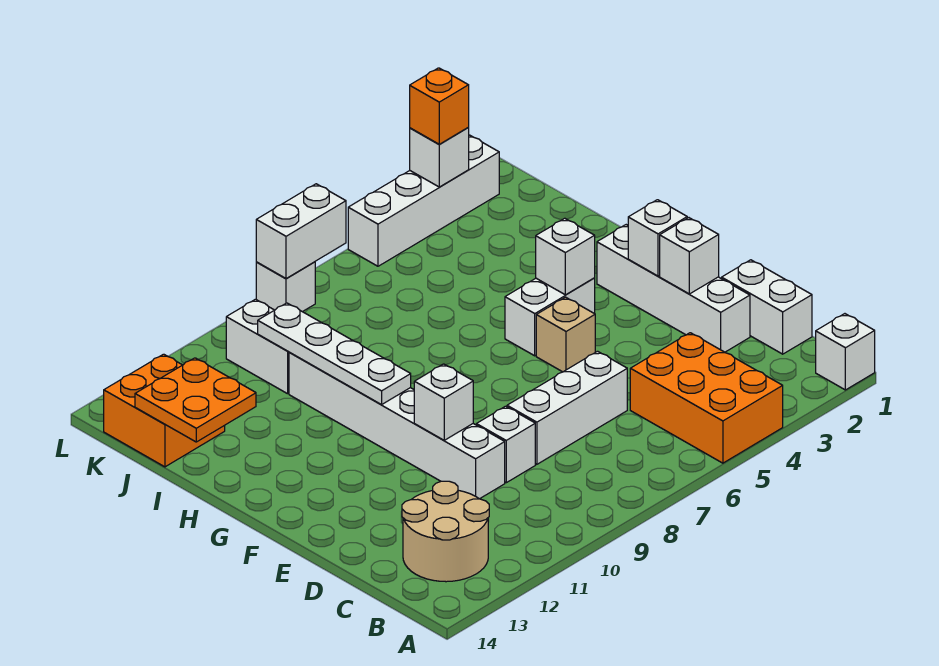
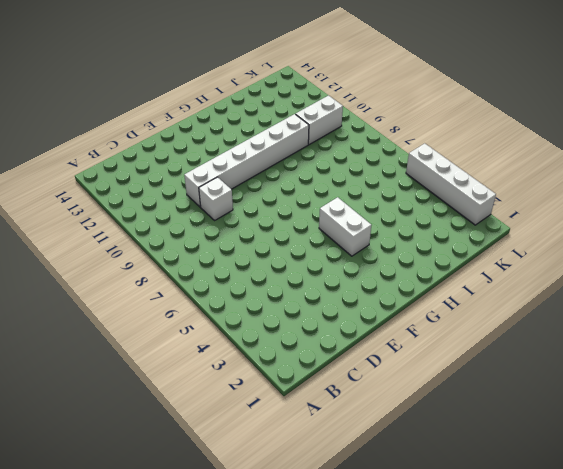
none -> white 1x1 brick [816,314,875,390]
none -> orange 2x3 brick [630,333,783,463]
none -> tan 2x2 round brick [402,481,489,582]

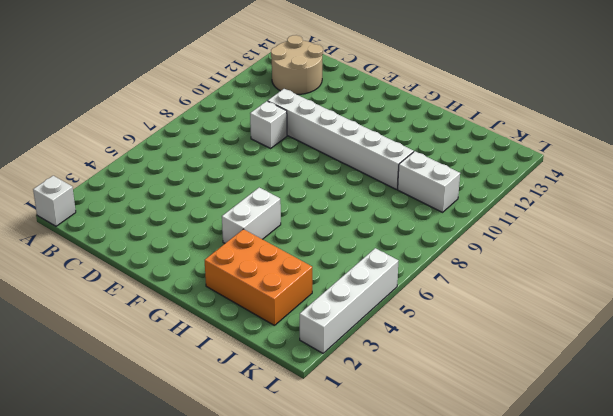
orange 2x3 brick [205,229,312,326] -> orange 2x3 brick moved to [630,333,783,463]
none -> white 1x2 brick [722,260,812,354]
none -> white 1x4 brick [597,225,750,352]
none -> white 1x3 brick [507,351,627,464]

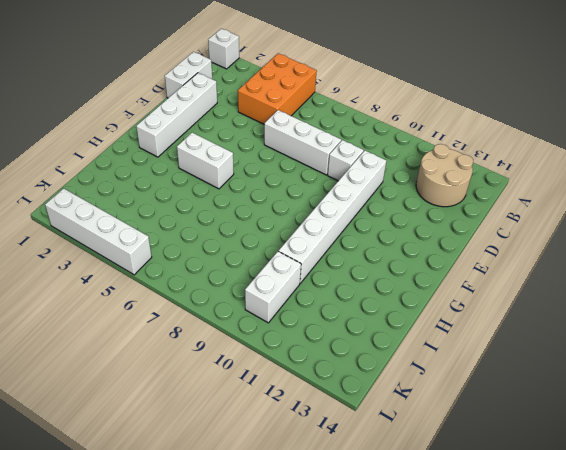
none -> tan 1x1 brick [536,297,595,372]
none -> orange 2x2 brick [104,354,225,467]
none -> white 1x1 brick [256,262,315,312]

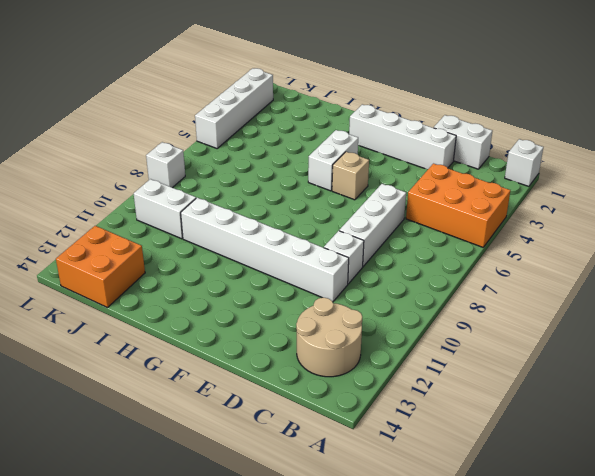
none -> white 1x1 brick [660,218,719,294]
none -> white 1x1 brick [414,364,473,440]
none -> white 1x1 brick [628,200,687,276]

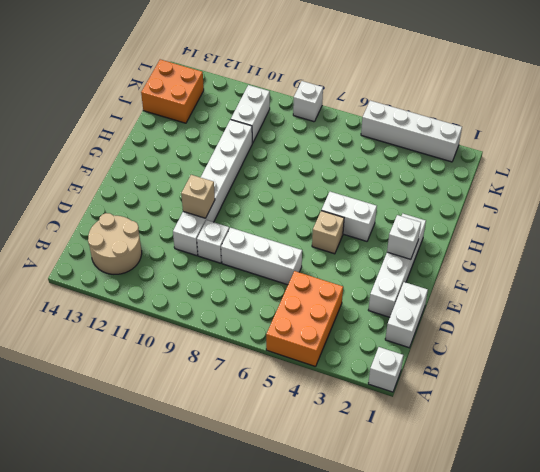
tan 1x1 brick [181,175,215,218] -> white 1x1 brick [414,364,473,440]
none -> white 1x1 brick [660,218,719,294]
none -> white 1x1 brick [536,218,595,295]
none -> white 1x4 plate [258,303,411,405]

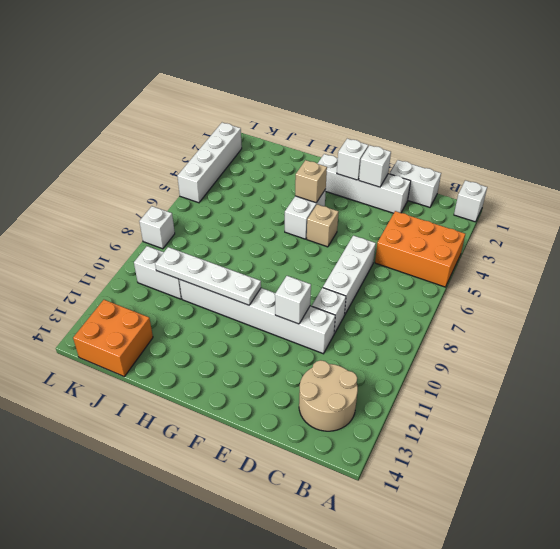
tan 1x1 brick [295,160,327,203] -> white 1x1 brick [536,218,595,295]
none -> orange 2x2 plate [135,358,256,442]
none -> white 1x1 brick [410,128,469,187]
none -> white 1x2 brick [256,184,346,279]

